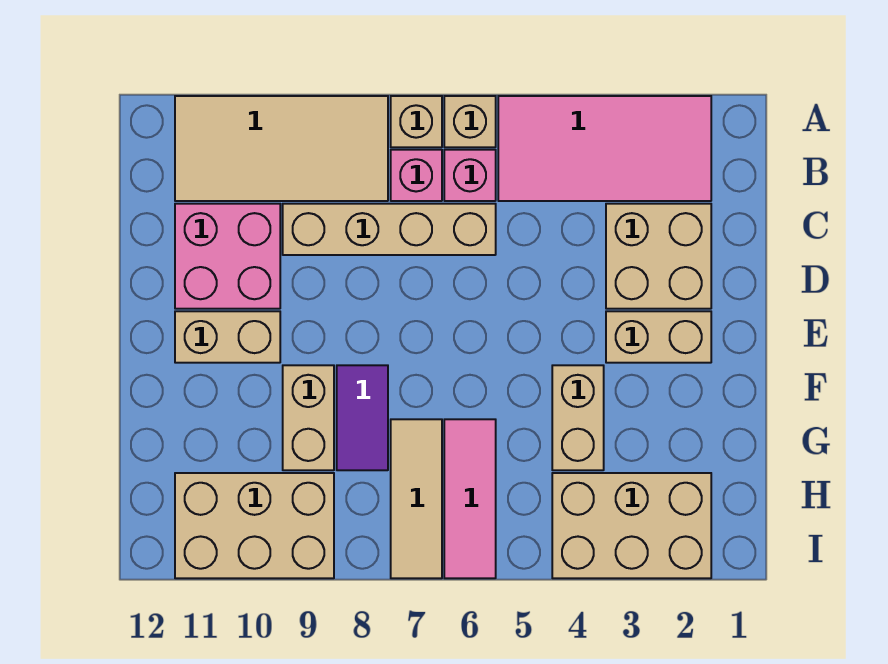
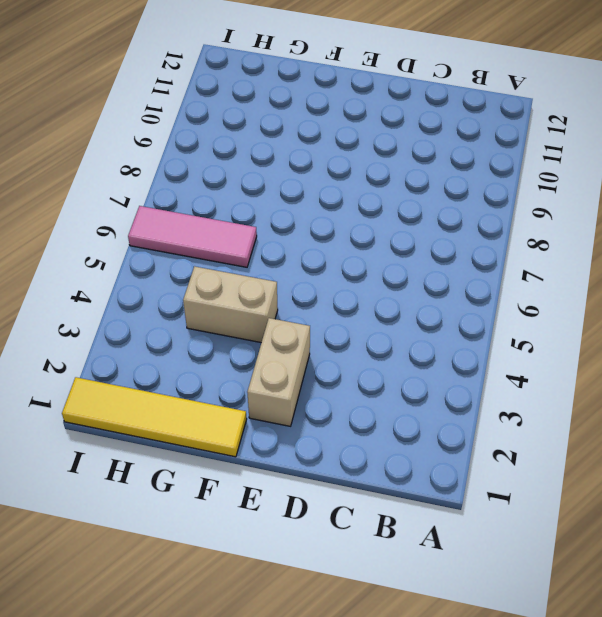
yellow 1x4 tile [62,377,247,457] -> none
none -> pink 2x4 tile [498,96,711,201]
none -> tan 1x1 brick [444,96,496,147]
none -> tan 1x1 brick [391,96,442,147]

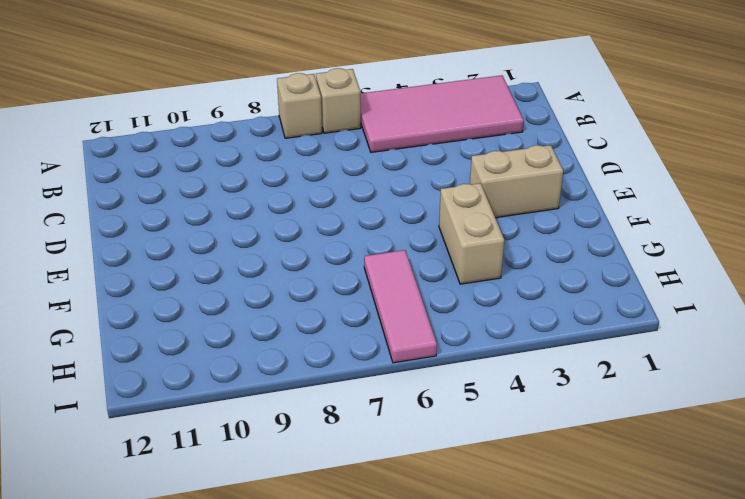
none -> tan 2x4 tile [175,96,388,201]
none -> pink 1x1 brick [444,150,496,201]
none -> pink 1x1 brick [391,150,442,201]

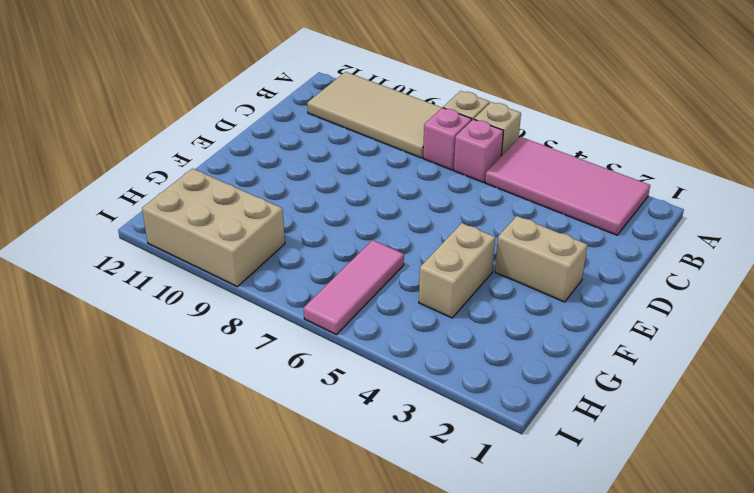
none -> tan 2x2 brick [606,204,711,309]
none -> tan 1x4 brick [283,204,496,255]
none -> pink 2x2 brick [175,204,280,309]

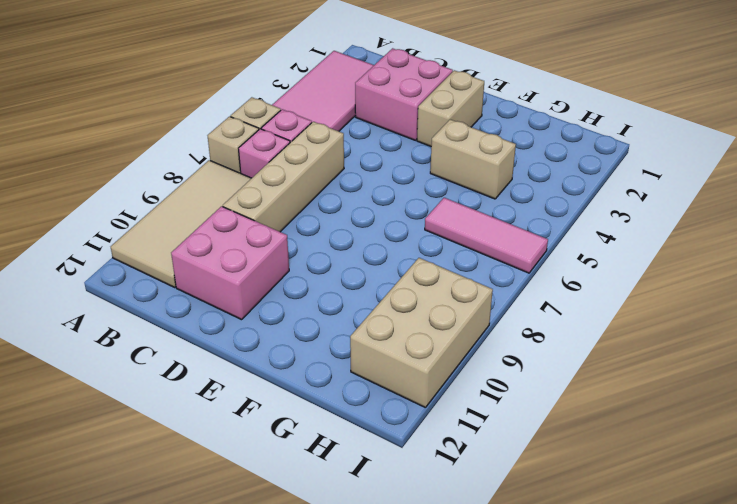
pink 2x2 brick [355,48,453,140] -> tan 2x2 brick [606,204,711,309]
none -> tan 1x2 brick [175,311,280,363]
none -> purple 1x2 tile [337,365,388,470]
none -> tan 1x2 brick [283,365,334,470]

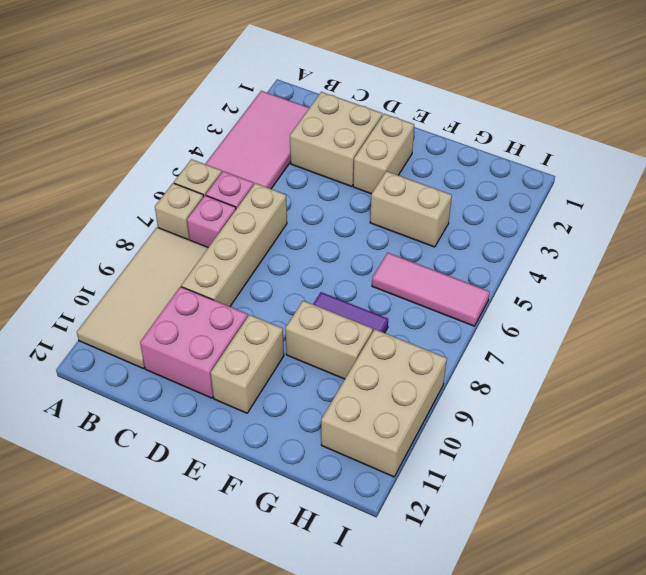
none -> tan 1x3 tile [391,419,442,578]
none -> tan 2x3 brick [552,473,711,578]

